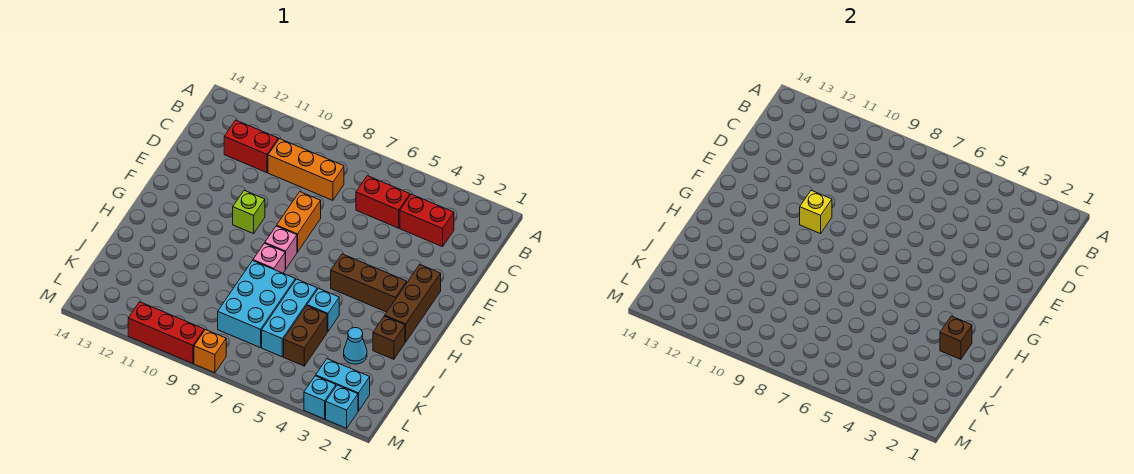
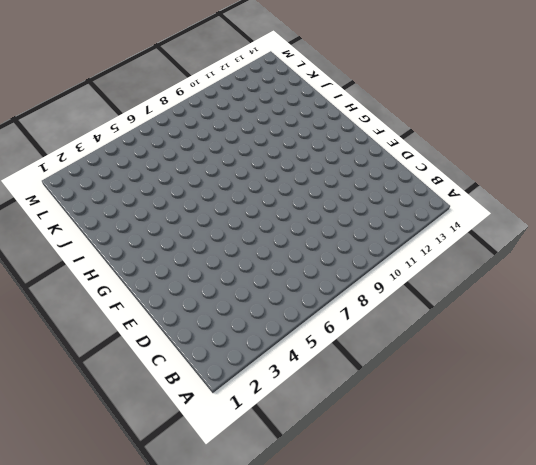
none -> red 1x2 brick [400,194,454,247]
none -> red 1x2 brick [356,176,410,228]
none -> orange 1x3 brick [268,139,344,200]

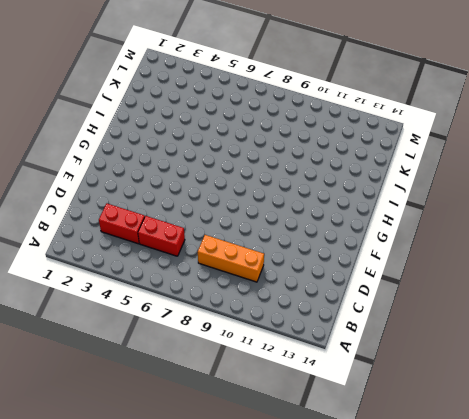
none -> red 1x2 brick [224,120,278,173]
none -> orange 1x2 brick [277,192,321,252]
none -> brown 1x3 brick [385,265,441,342]

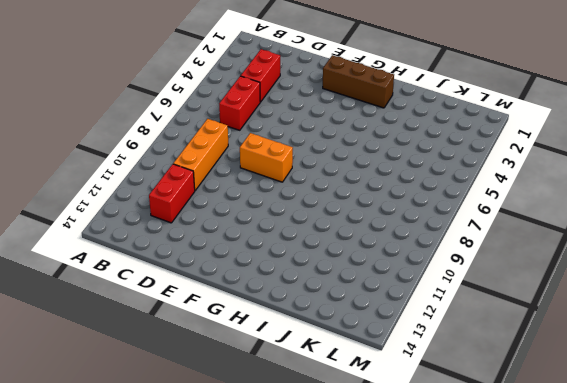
none -> lime 1x1 brick [233,190,265,234]
none -> brown 1x3 brick [331,254,407,312]
none -> pink 1x1 brick [265,226,297,269]

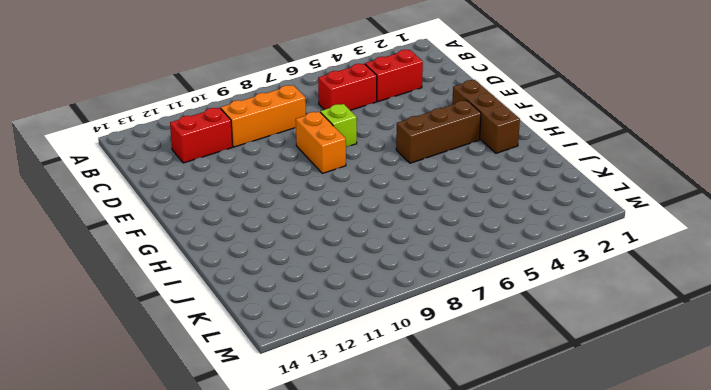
lime 1x1 brick [320,104,357,147] -> lime 1x1 brick moved to [233,190,265,234]
none -> pink 1x1 brick [265,226,297,269]
none -> pink 1x1 brick [253,243,285,273]
none -> brown 1x1 brick [373,316,405,359]

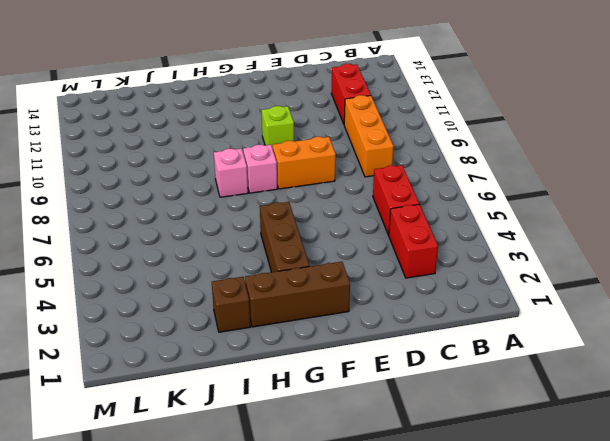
none -> cyan 1x1 brick [307,288,339,332]
none -> cyan 1x3 brick [262,279,317,357]
none -> cyan 2x3 brick [218,261,295,348]

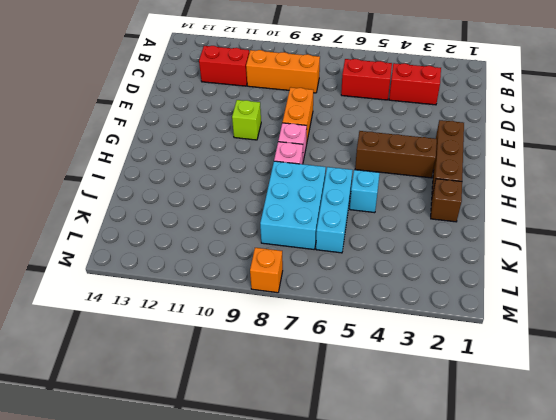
none -> cyan 1x1 cone [344,328,367,364]
none -> brown 1x2 brick [284,306,327,366]
none -> cyan 1x2 brick [316,359,370,411]

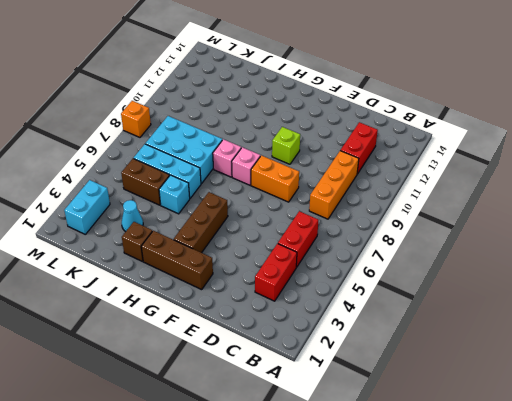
none -> cyan 1x1 brick [326,385,358,428]
none -> cyan 1x1 brick [304,376,336,419]
none -> red 1x3 brick [128,302,204,363]

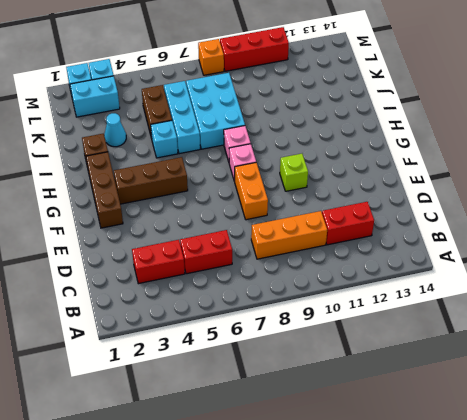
none -> yellow 1x1 brick [800,190,832,234]
none -> brown 1x1 brick [940,316,972,359]

